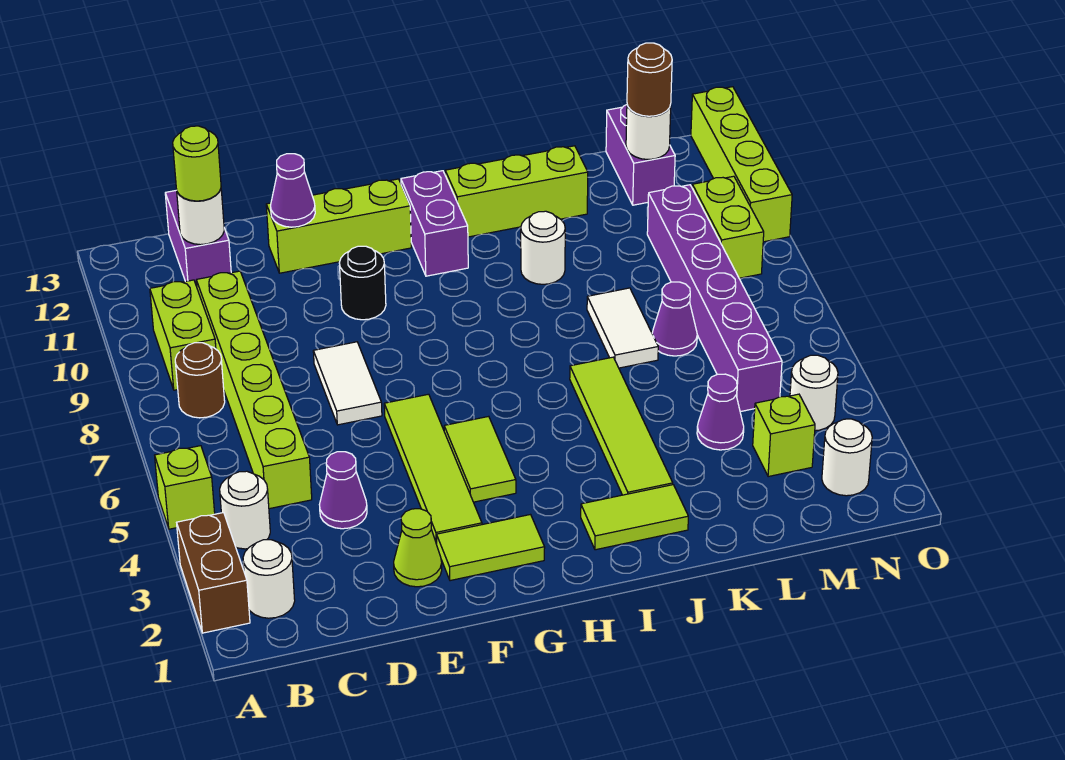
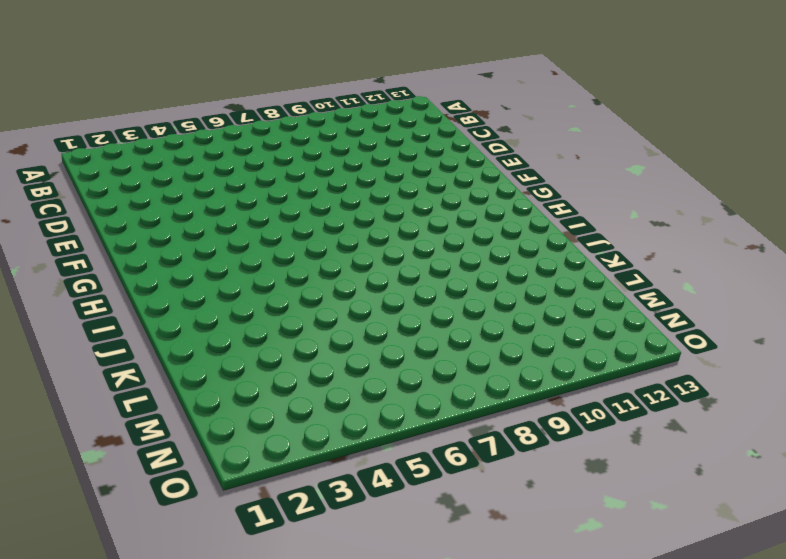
none -> brown 1x2 brick [177,513,250,633]
none -> lime 1x1 brick [155,446,215,529]
none -> white 1x1 round brick [243,540,295,618]
none -> white 1x1 round brick [220,471,270,549]

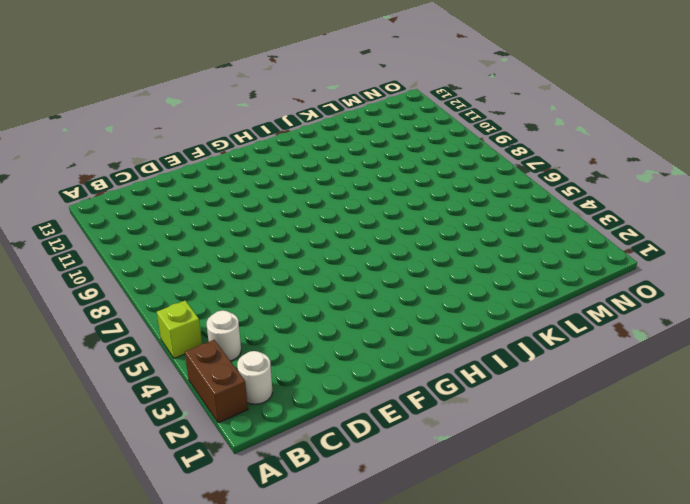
none -> brown 1x1 round brick [175,343,225,418]
none -> lime 1x2 brick [150,280,216,390]
none -> lime 1x6 brick [196,271,312,509]
none -> purple 1x2 brick [165,190,231,287]

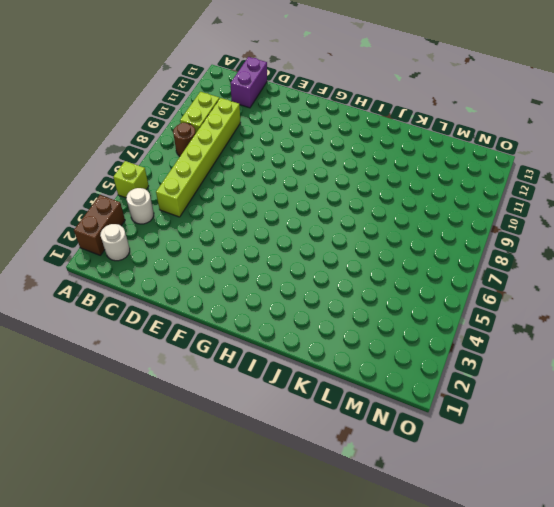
none -> purple 1x1 cone [319,452,367,529]
none -> lime 1x1 cone [394,509,442,587]
none -> white 1x2 tile [313,342,382,425]
none -> lime 1x3 brick [266,179,411,273]

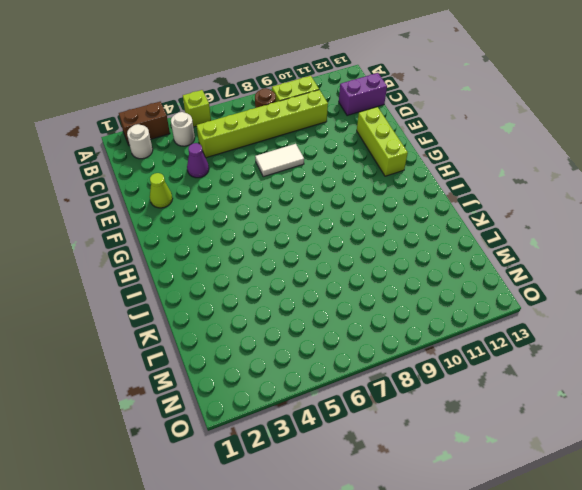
none -> lime 1x2 tile [437,515,545,581]
none -> lime 1x4 tile [384,394,482,544]
none -> black 1x1 round brick [339,246,386,320]
none -> lime 1x2 tile [444,416,516,502]

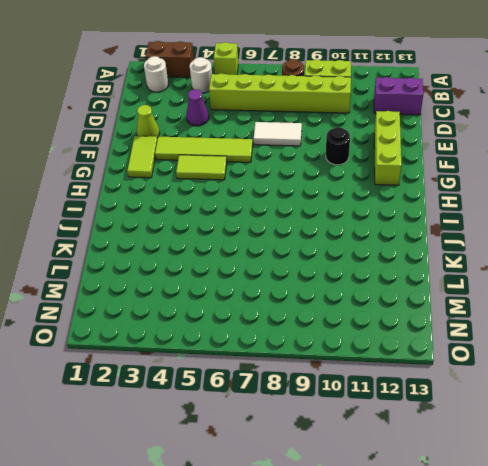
none -> purple 1x2 brick [401,171,468,276]
none -> lime 1x2 tile [581,485,688,550]
none -> lime 1x3 brick [445,146,588,237]
none -> lime 1x4 tile [570,357,673,495]

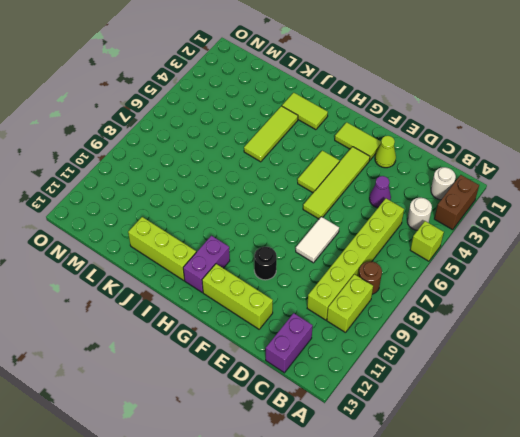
lime 1x3 tile [244,106,298,162] -> lime 1x4 tile [570,357,673,495]
none -> white 1x1 round brick [521,211,565,284]
none -> white 1x2 tile [587,288,658,368]
none -> purple 1x1 cone [697,374,744,450]
none -> purple 1x1 cone [652,282,697,356]

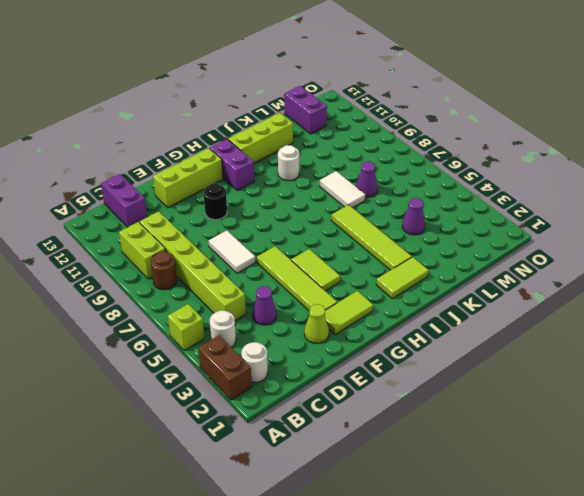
none -> lime 1x1 brick [753,394,815,477]
none -> purple 1x6 brick [647,185,782,412]
none -> white 1x1 round brick [822,419,872,496]
none -> white 1x1 round brick [790,355,838,431]

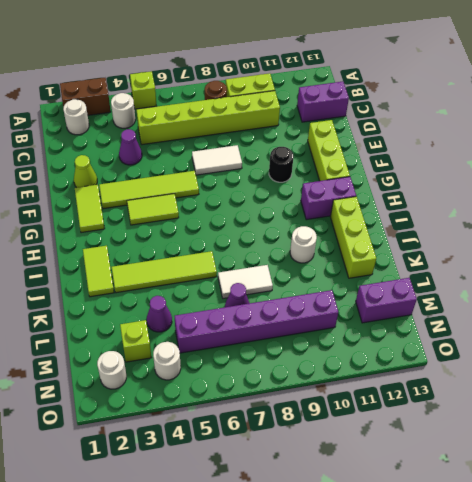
none -> lime 1x2 brick [692,176,764,278]
none -> lime 1x4 brick [691,87,792,242]
none -> white 1x1 round brick [177,189,224,245]
none -> purple 1x1 cone [271,154,315,227]

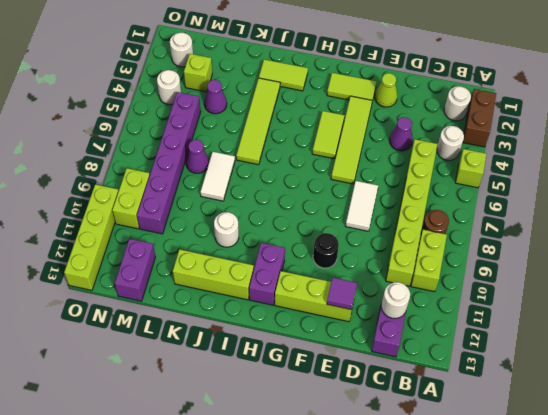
purple 1x1 tile [327,278,357,310] -> purple 1x1 cone [271,154,315,227]
none -> white 1x1 round brick [626,105,671,160]
none -> lime 1x1 round brick [173,126,221,201]
none -> brown 1x1 round brick [627,43,672,116]

